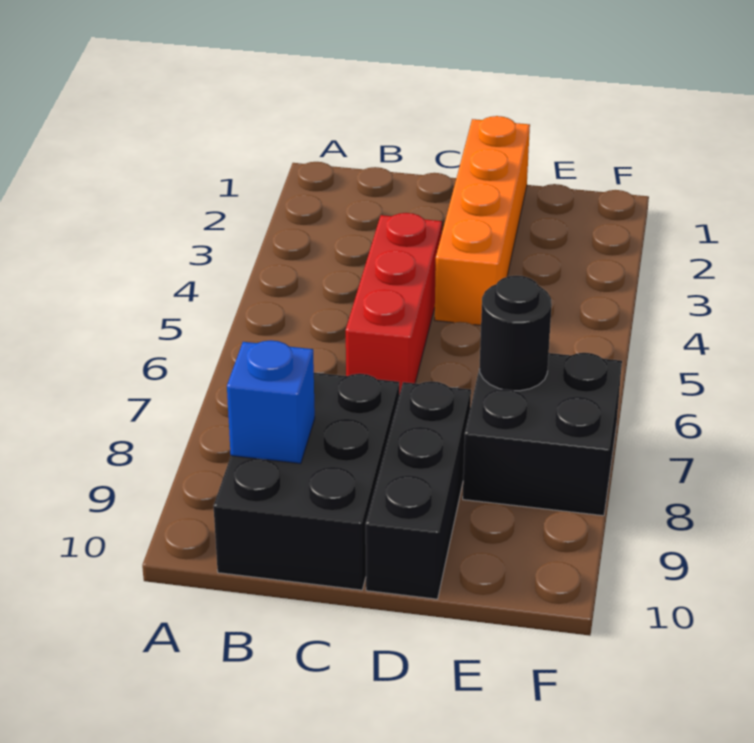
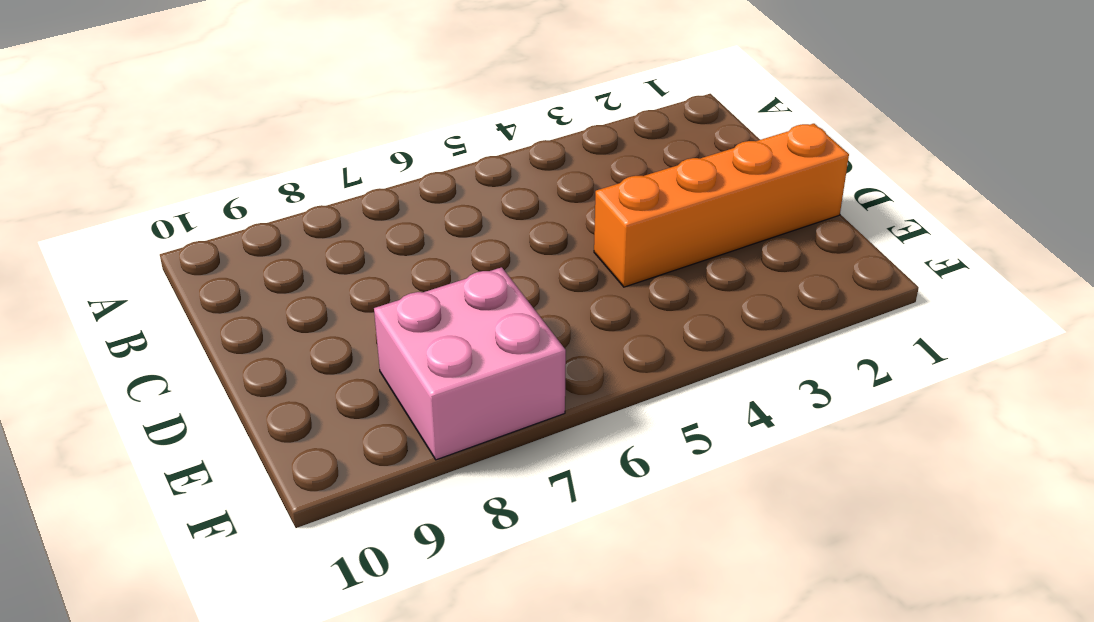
pink 2x2 brick [374,267,566,460] -> black 2x2 brick [463,353,622,516]
none -> black 2x3 brick [213,373,399,590]
none -> red 1x3 brick [346,213,442,395]

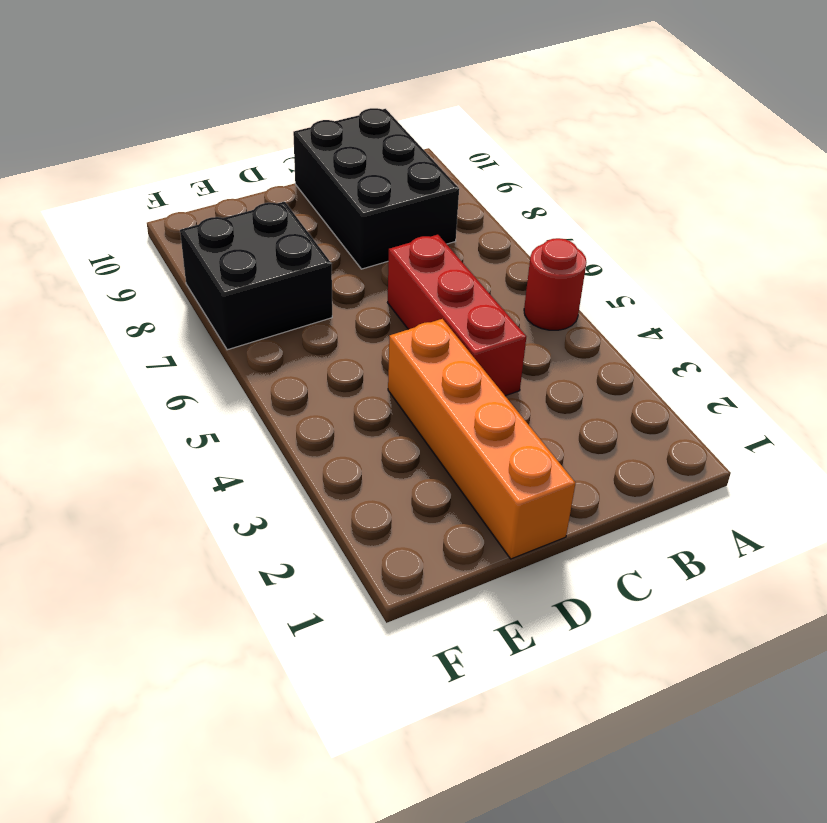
red 1x1 round brick [524,238,586,330] -> none
none -> black 1x3 brick [366,381,471,599]
none -> blue 1x1 brick [227,340,315,464]

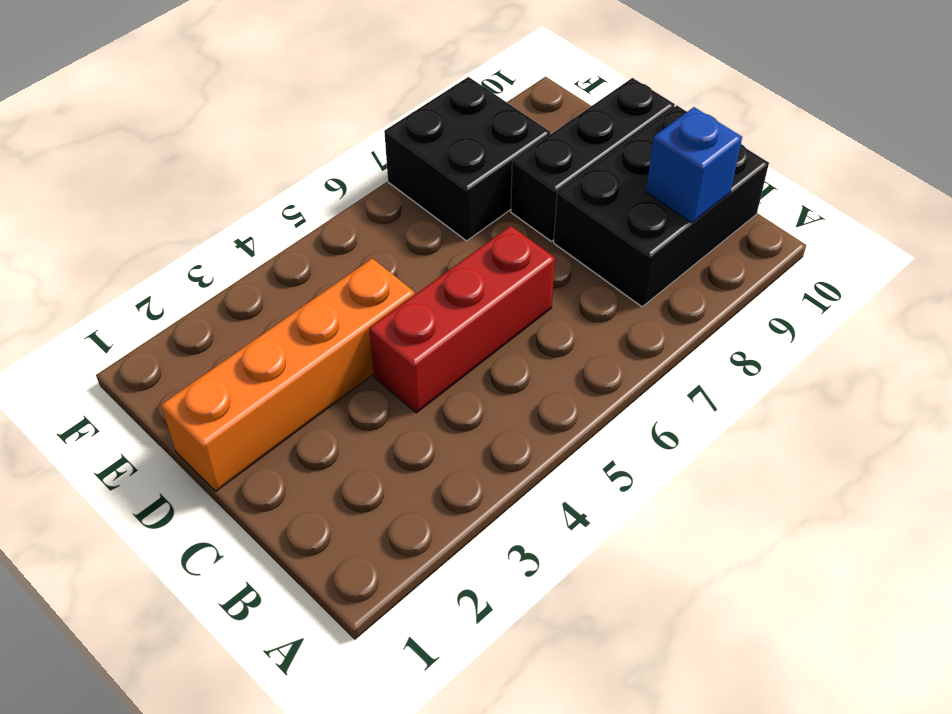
none -> black 1x1 round brick [480,276,552,391]

